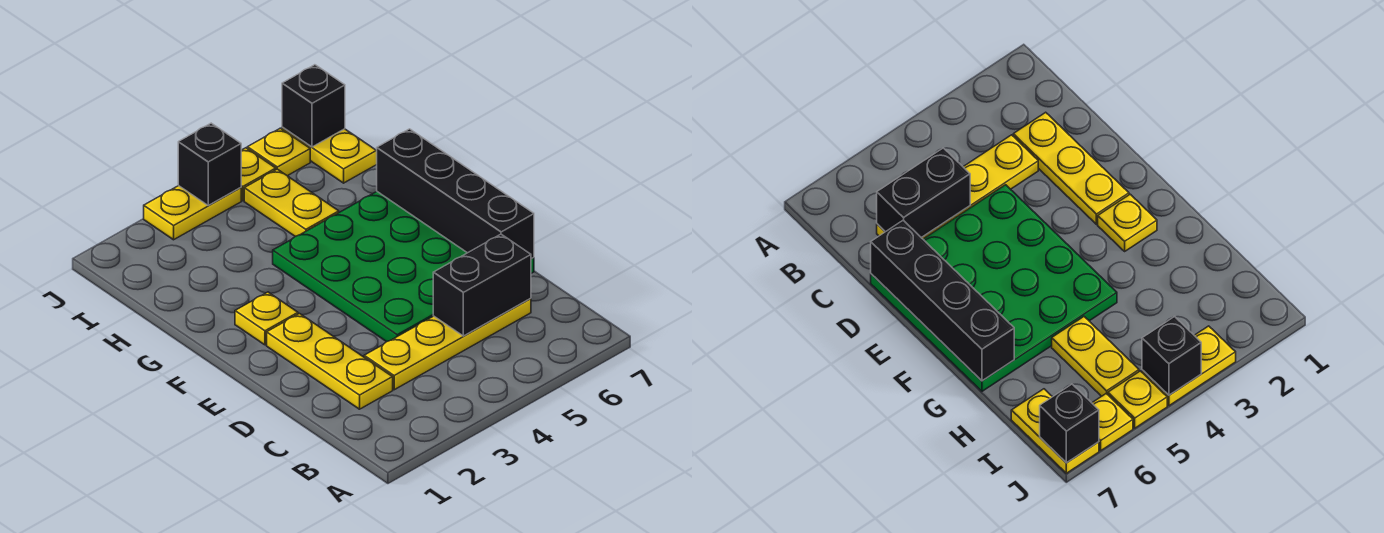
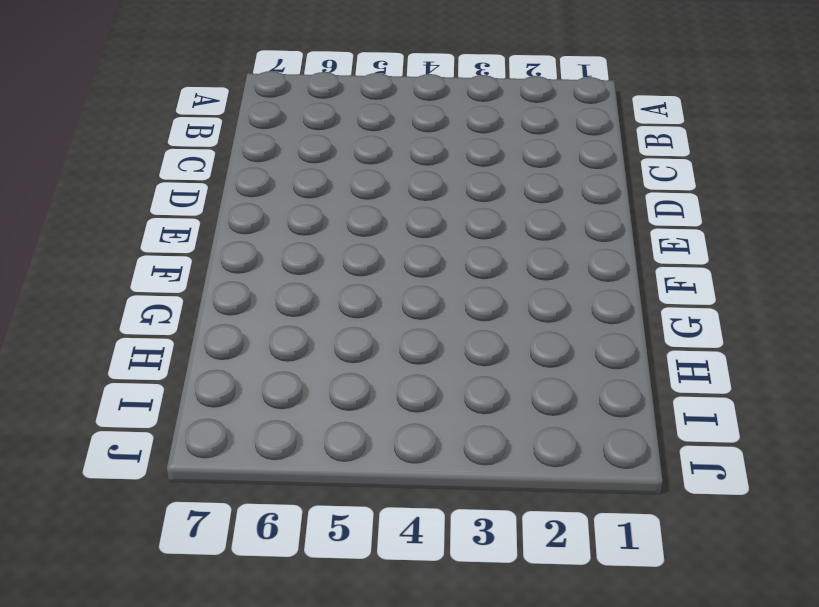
none -> yellow 1x3 plate [267,314,393,409]
none -> yellow 1x4 plate [364,298,531,390]
none -> green 4x4 plate [273,192,534,342]

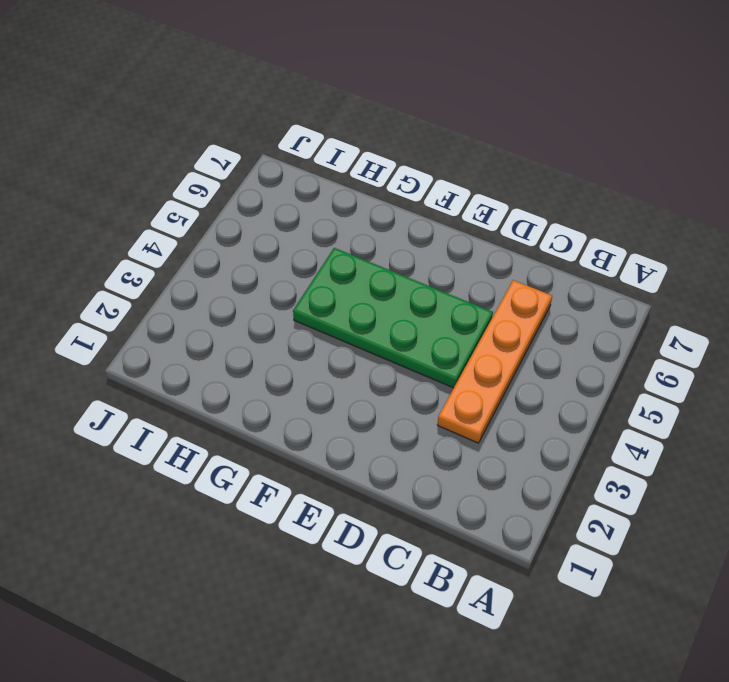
orange 1x4 plate [438,280,552,443] -> yellow 1x4 plate [364,298,531,390]
green 2x4 plate [293,248,493,388] -> green 4x4 plate [273,192,534,342]
none -> yellow 1x3 plate [267,314,393,409]
none -> yellow 1x1 plate [235,292,298,345]
none -> yellow 1x2 plate [244,169,339,236]

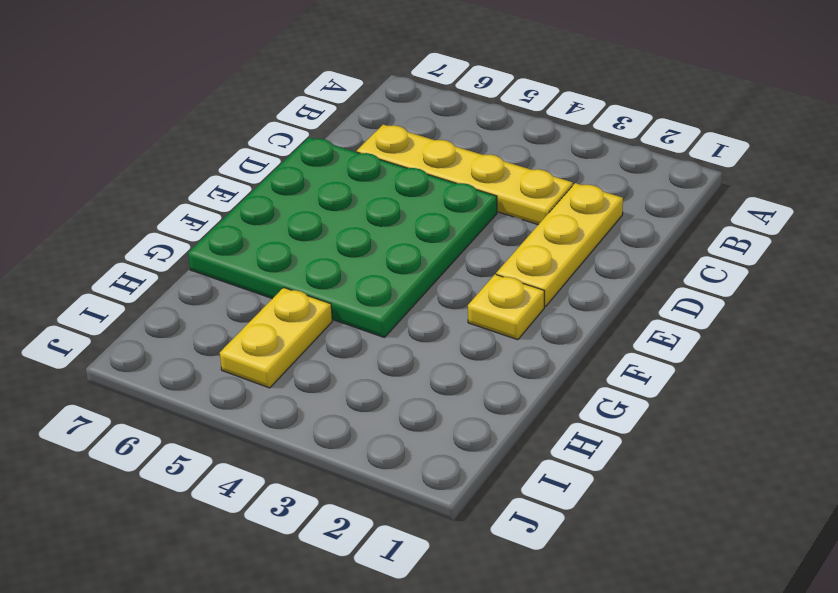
none -> yellow 1x2 plate [282,127,377,183]
none -> yellow 1x2 plate [144,186,241,240]
none -> yellow 1x1 plate [241,148,276,201]

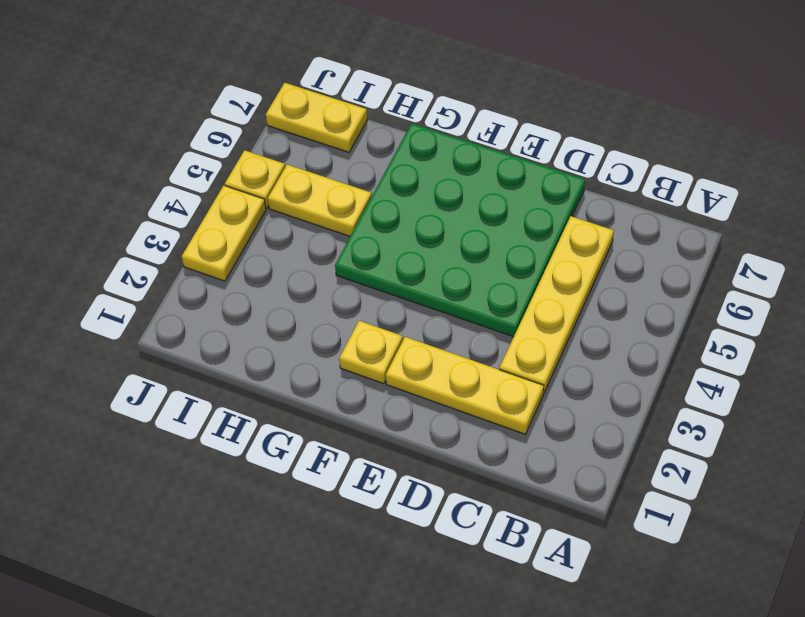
none -> yellow 1x1 plate [247,128,310,176]
none -> black 1x2 brick [433,234,531,336]
none -> black 1x4 brick [377,129,534,259]

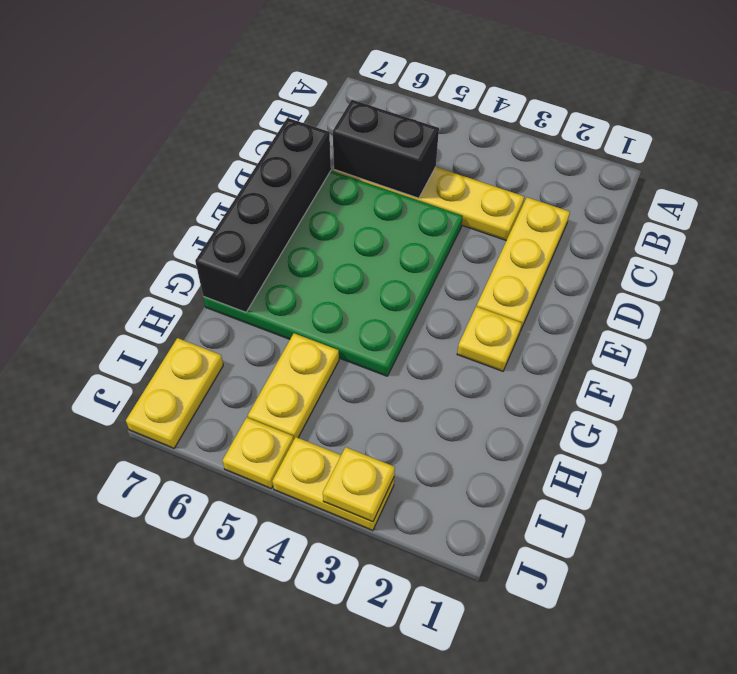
yellow 1x1 plate [323,447,395,522] -> yellow 1x1 plate moved to [247,128,310,176]
none -> black 1x1 brick [178,123,241,206]
none -> black 1x1 brick [282,65,345,147]

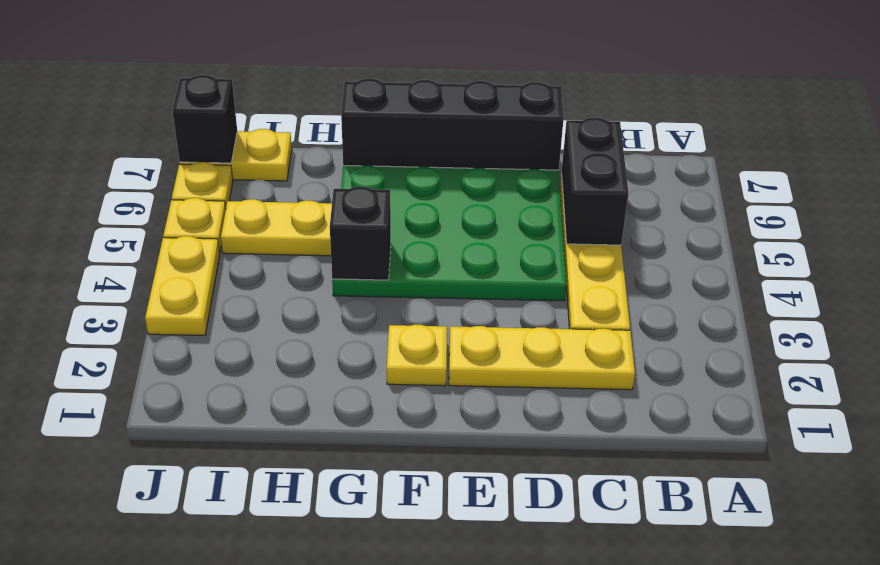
black 1x1 brick [330,186,391,280] -> black 1x1 brick moved to [178,123,241,206]

